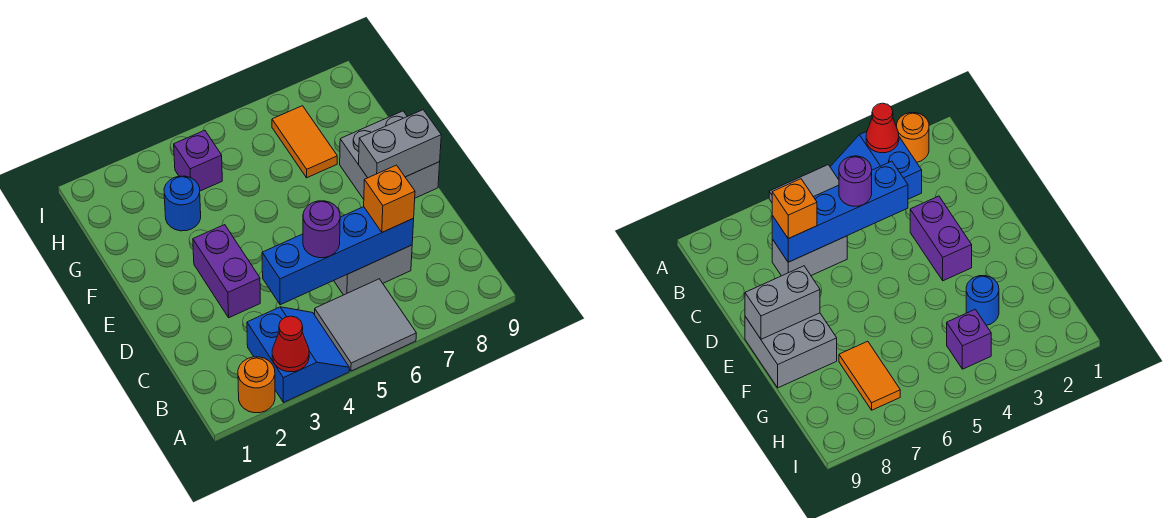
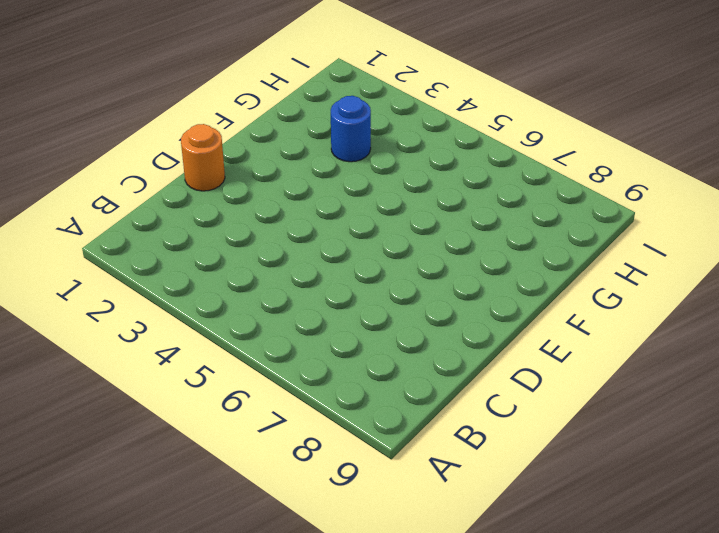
orange 1x1 round brick [181,124,225,191] -> orange 1x1 round brick moved to [238,357,275,413]
none -> blue 2x2 slope [247,307,349,403]
none -> grey 2x2 tile [315,279,416,371]
none -> grey 1x2 brick [334,245,412,295]

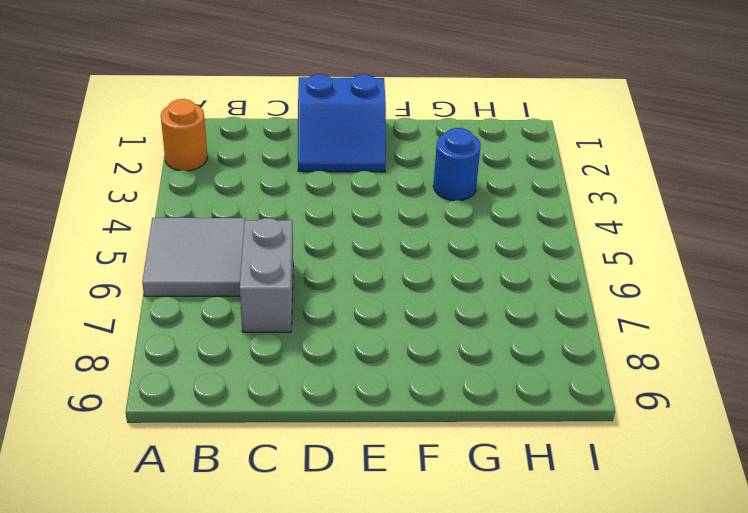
blue 2x2 slope [298,74,386,172] -> blue 2x2 slope moved to [247,307,349,403]
none -> purple 1x2 brick [193,225,260,318]
none -> grey 2x2 brick [340,111,440,199]
none -> orange 1x2 tile [272,106,337,178]

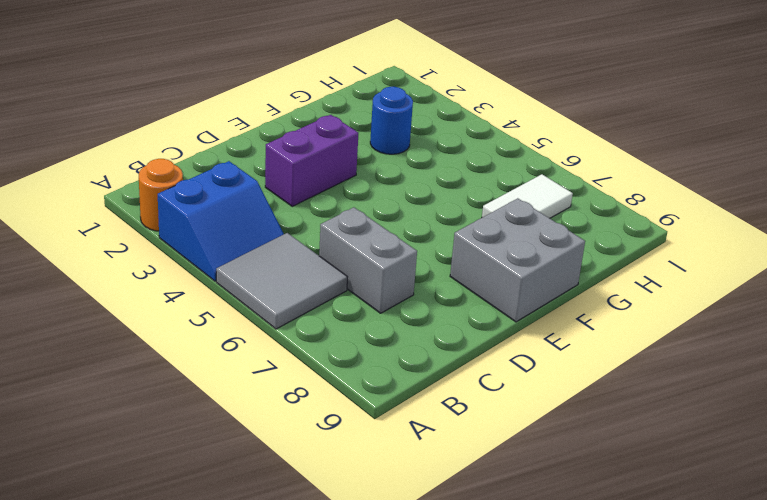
white 1x2 tile [482,174,573,218] -> orange 1x2 tile [272,106,337,178]
none -> purple 1x1 brick [174,130,222,191]
none -> red 1x1 cone [272,316,309,372]
none -> blue 1x4 brick [262,207,414,305]

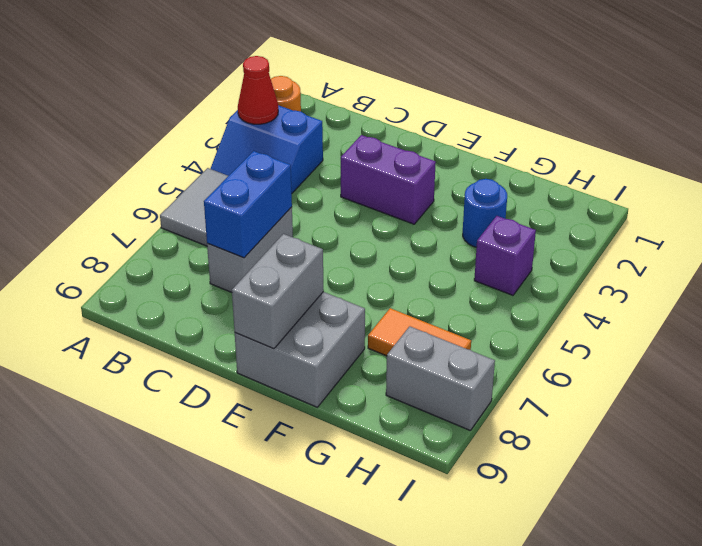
blue 1x2 brick [204,151,292,258] -> blue 1x4 brick [262,207,414,305]
grey 1x2 brick [386,326,495,431] -> none
none -> purple 1x1 round brick [303,201,340,258]
none -> orange 1x1 brick [364,165,415,232]

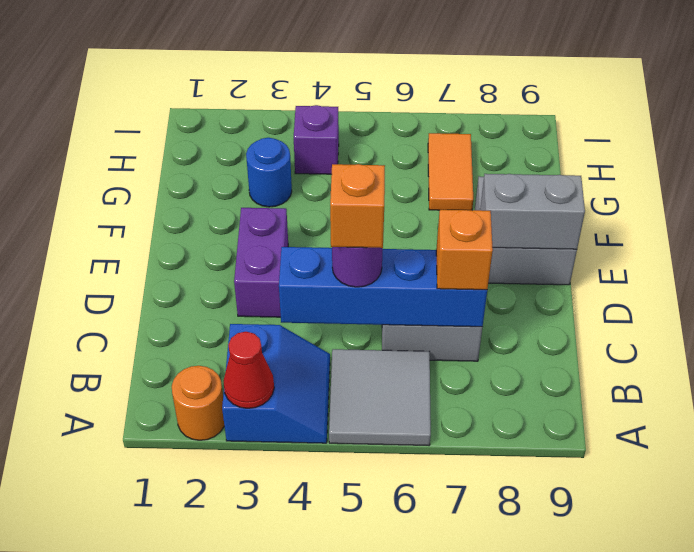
orange 1x1 brick [330,164,385,248] -> none

